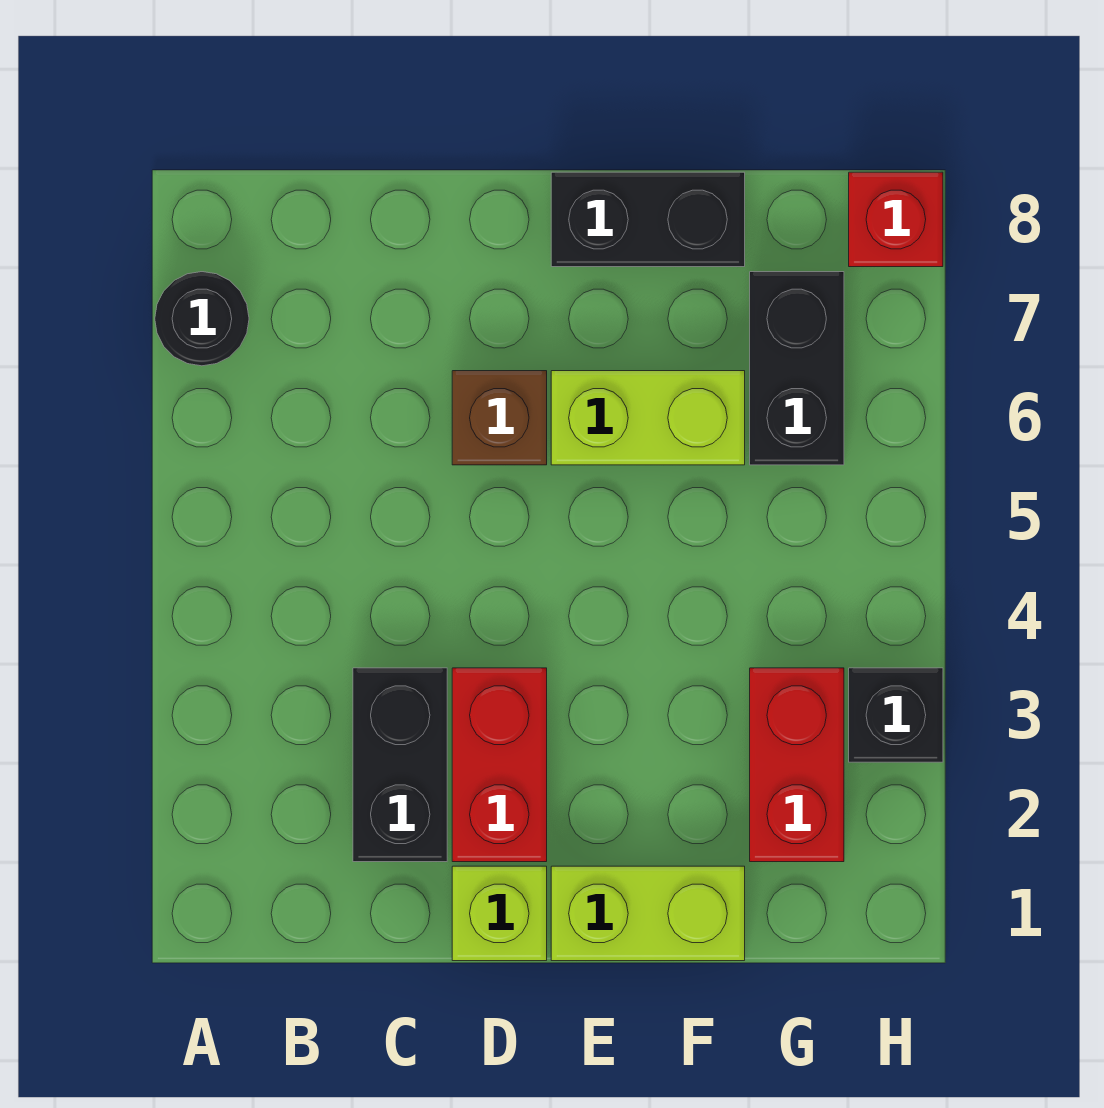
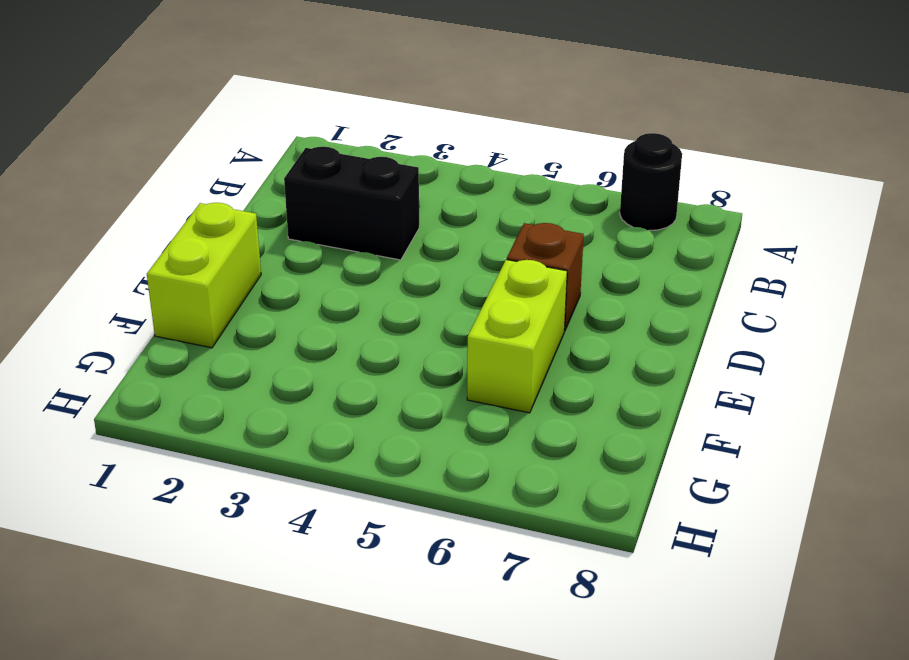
none -> lime 1x1 brick [452,866,547,961]
none -> red 1x2 brick [452,668,547,862]
none -> black 1x2 brick [551,172,745,267]

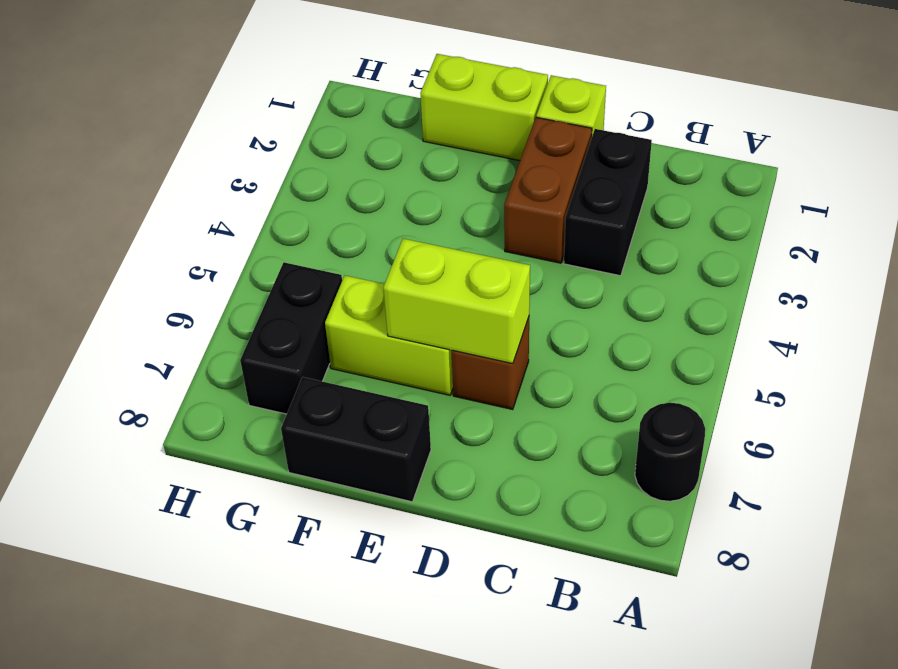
brown 1x2 brick [504,117,592,263] -> red 1x2 brick [452,668,547,862]
lime 1x2 brick [383,239,530,364] -> none
none -> red 1x2 brick [750,668,844,862]
none -> black 1x1 brick [849,668,943,762]
none -> red 1x1 brick [849,172,943,267]

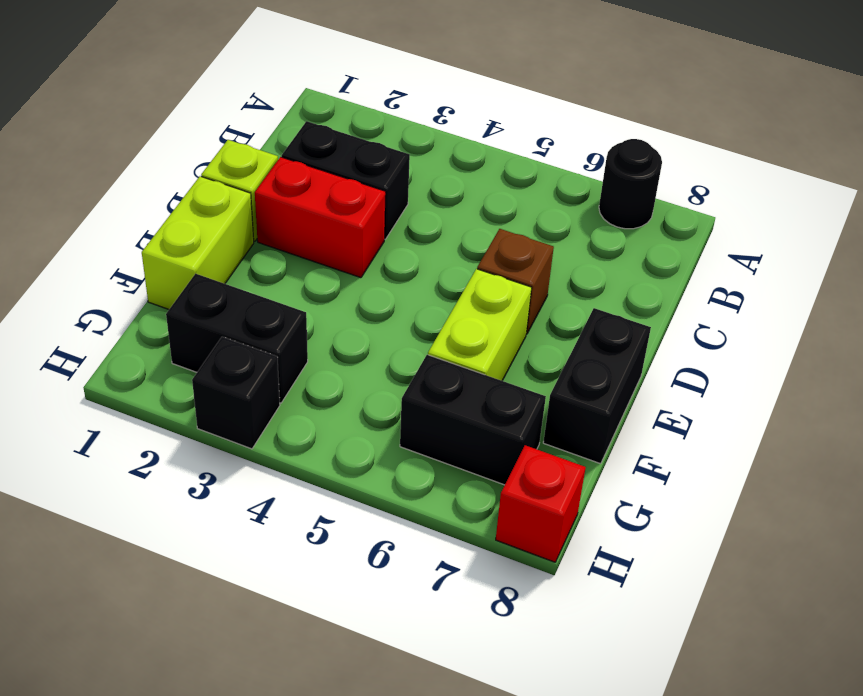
black 1x2 brick [166,274,308,403] -> red 1x2 brick [750,668,844,862]

